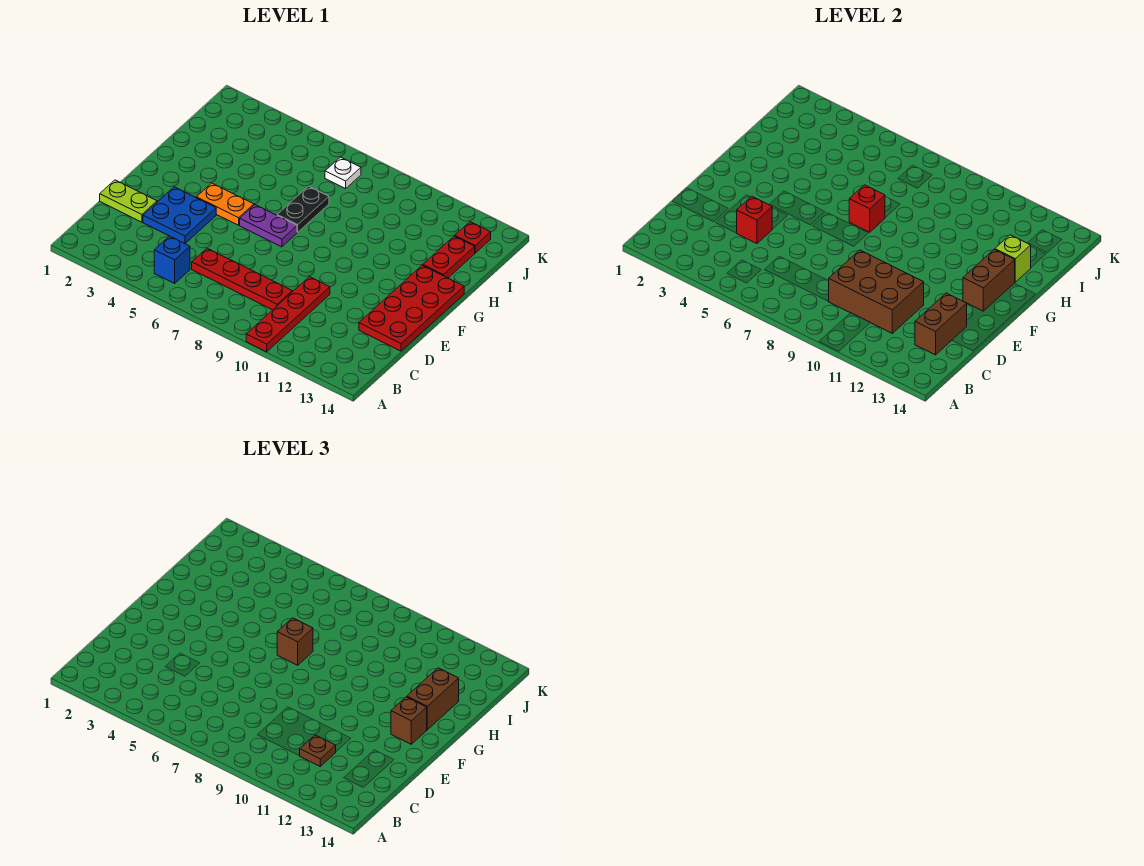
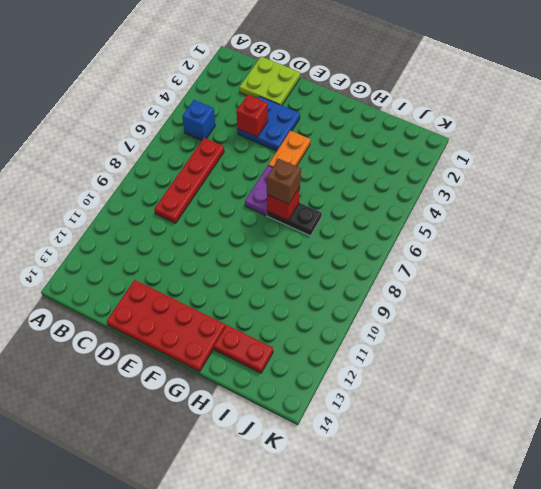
lime 2x2 plate [239,57,300,105] -> lime 1x2 plate [100,180,157,222]
none -> red 1x4 plate [246,277,330,352]
none -> white 1x1 plate [325,157,361,189]
none -> red 1x1 plate [455,222,491,253]

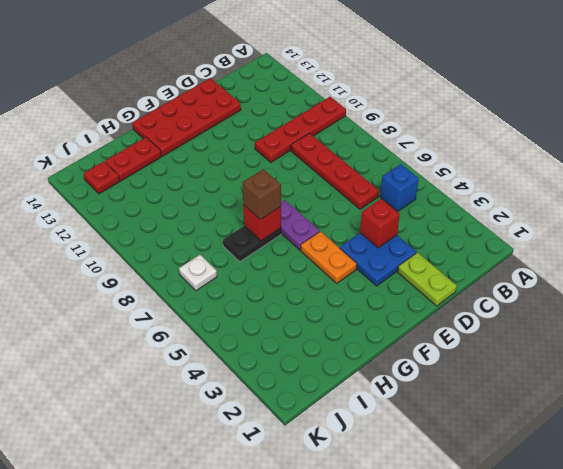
none -> brown 2x3 brick [828,250,924,333]
none -> brown 1x2 brick [915,293,967,355]
none -> brown 1x2 brick [963,250,1015,311]

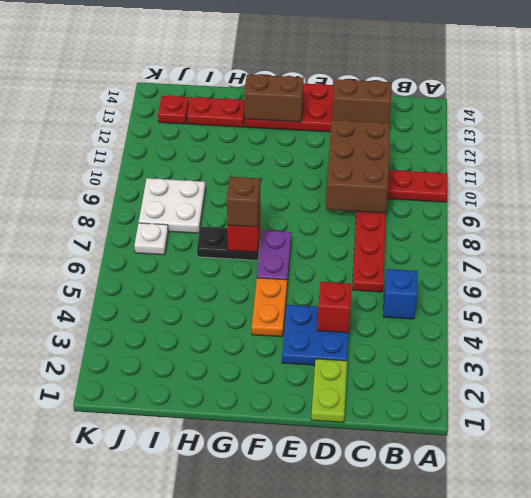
white 2x2 plate [139,178,205,233] -> none
none -> lime 1x1 brick [995,235,1031,282]
none -> brown 1x1 plate [300,735,336,766]
none -> brown 1x1 brick [391,697,427,744]

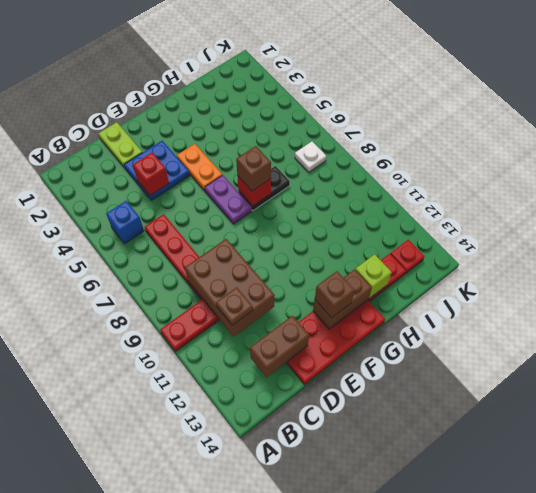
none -> brown 1x2 brick [407,668,459,730]

